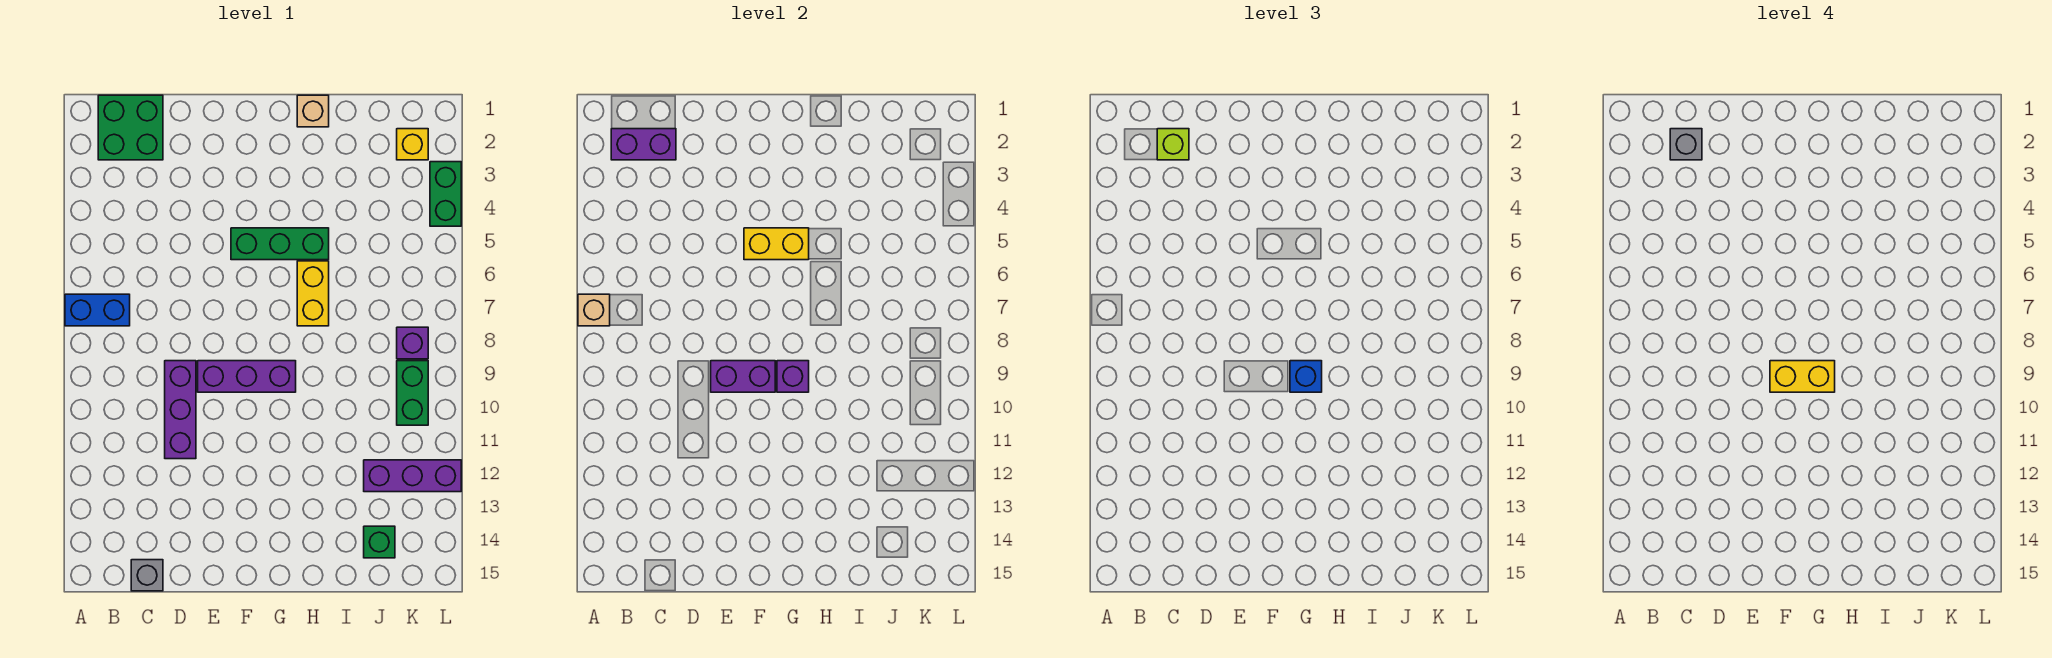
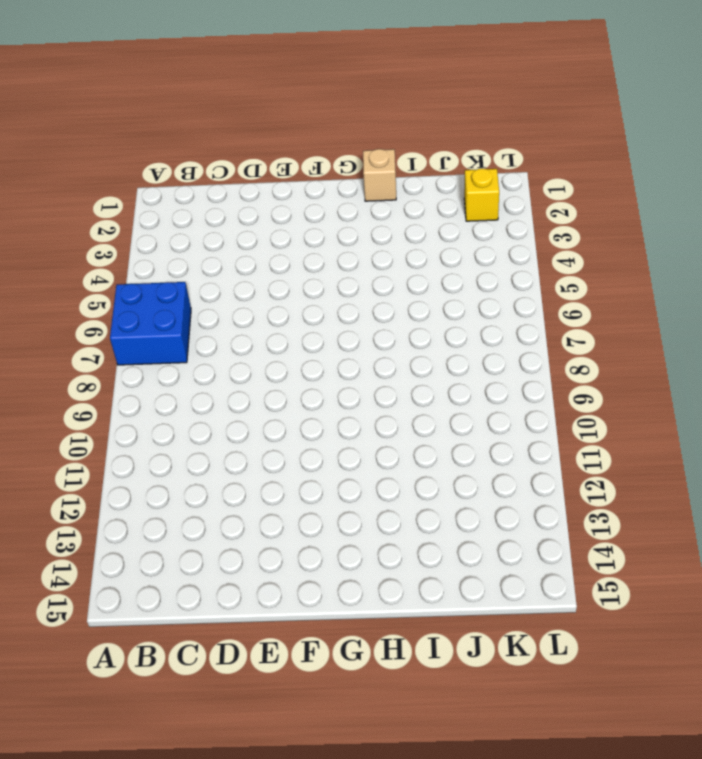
blue 2x2 brick [110,282,191,365] -> blue 1x2 brick [65,294,130,326]
none -> green 2x2 brick [98,95,163,160]
none -> grey 1x1 brick [131,560,163,591]
none -> purple 1x3 brick [165,361,196,459]

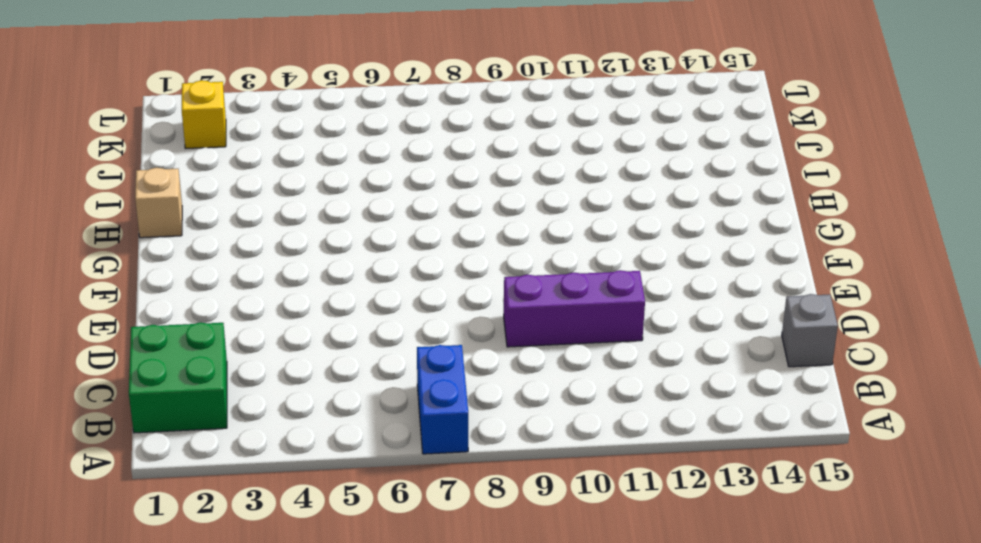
none -> purple 1x3 brick [198,361,296,392]
none -> green 1x3 brick [231,228,329,260]
none -> yellow 1x2 brick [297,261,329,326]

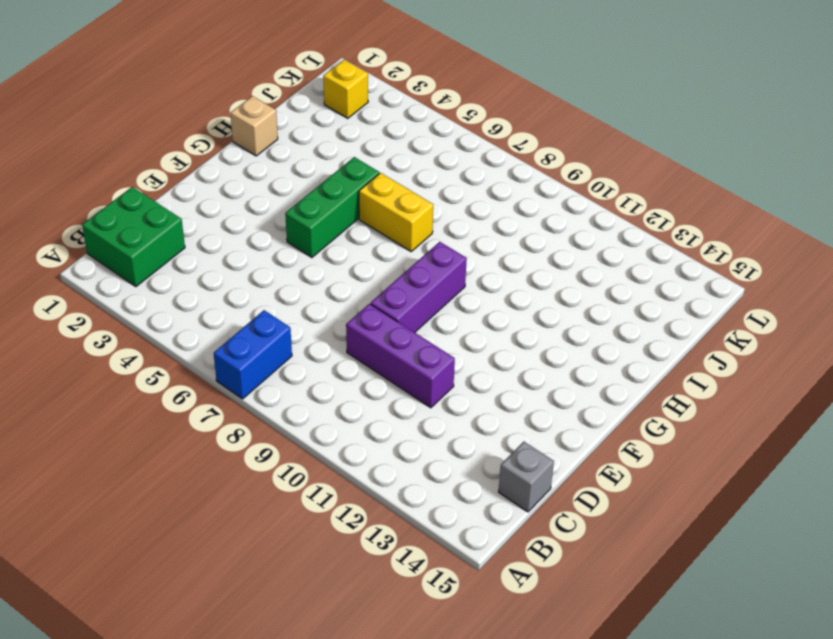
none -> purple 1x3 brick [364,460,461,492]
none -> green 1x1 brick [364,526,395,558]
none -> purple 1x1 brick [397,327,428,359]

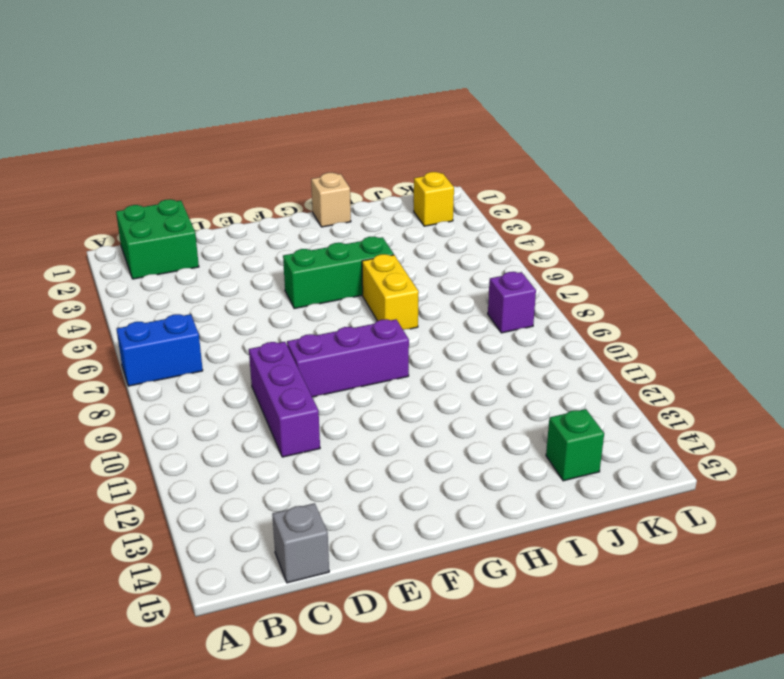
none -> purple 1x3 brick [364,460,461,492]
none -> green 1x2 brick [397,361,428,425]
none -> green 1x2 brick [430,162,461,226]

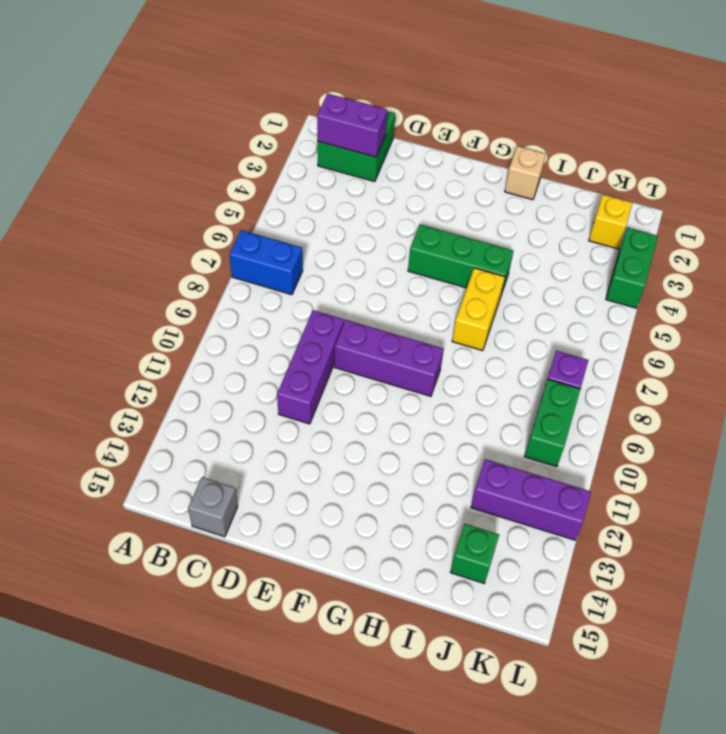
none -> tan 1x1 brick [578,294,610,326]
none -> purple 1x2 brick [711,361,775,392]
none -> yellow 1x2 brick [744,228,809,260]

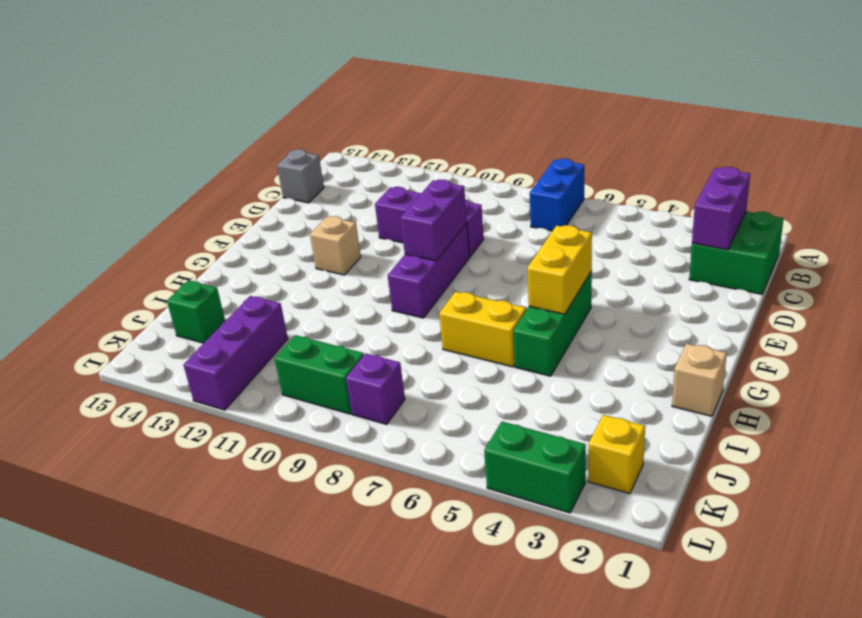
tan 1x1 brick [310,216,361,275] -> tan 1x1 brick moved to [578,294,610,326]
none -> purple 1x1 brick [777,361,809,392]
none -> lime 1x1 brick [1157,129,1189,160]
none -> blue 1x1 brick [1290,361,1322,392]

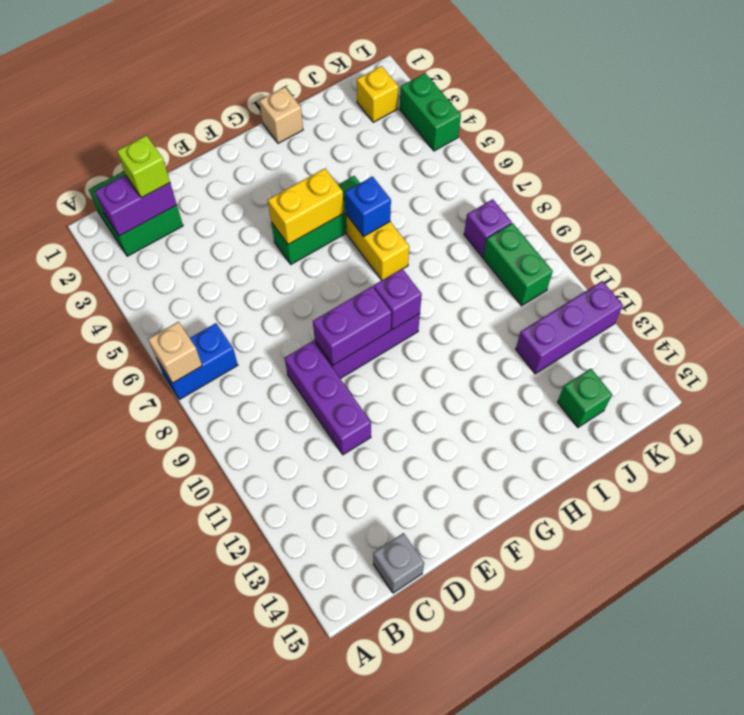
blue 1x1 brick [345,177,391,236] -> blue 1x1 brick moved to [1290,361,1322,392]
none -> grey 1x1 brick [1670,129,1702,160]
none -> yellow 1x2 brick [1770,361,1835,392]

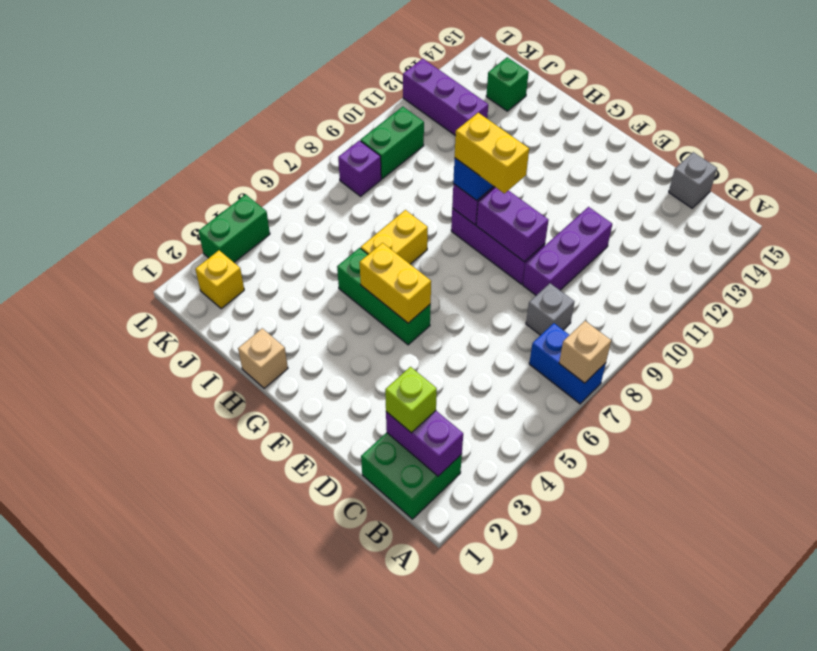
grey 1x1 brick [526,283,575,335] -> grey 1x1 brick moved to [1670,129,1702,160]

